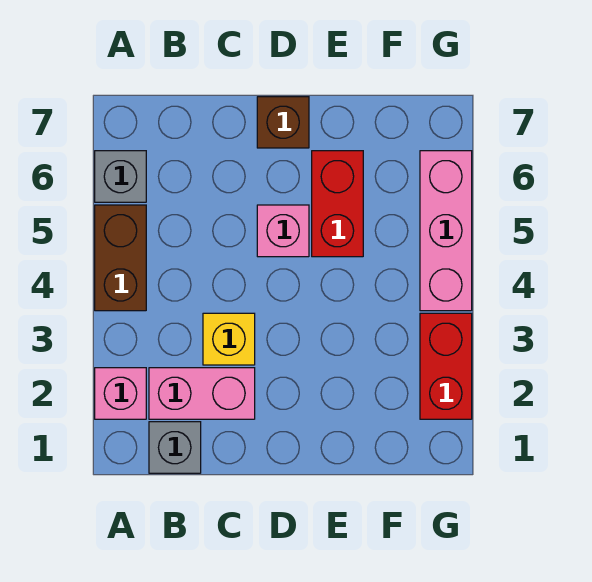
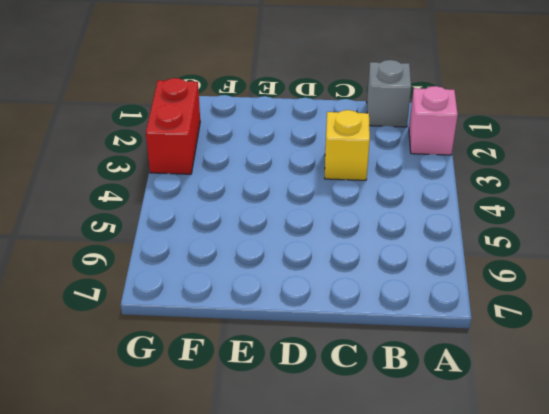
none -> brown 1x2 brick [95,205,146,311]
none -> grey 1x1 brick [95,151,146,202]

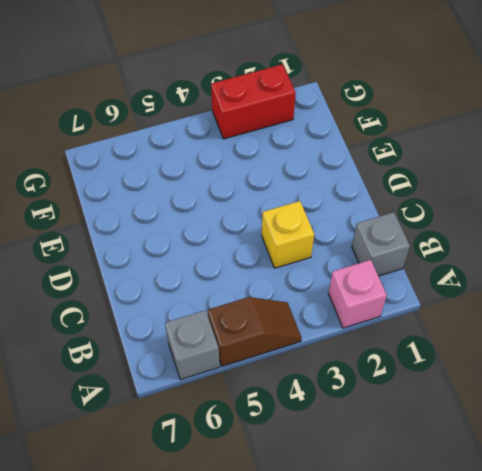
brown 1x2 slope [208,297,302,366] -> brown 1x2 brick [95,205,146,311]
none -> pink 1x2 brick [149,368,255,419]
none -> pink 1x1 brick [257,205,309,257]

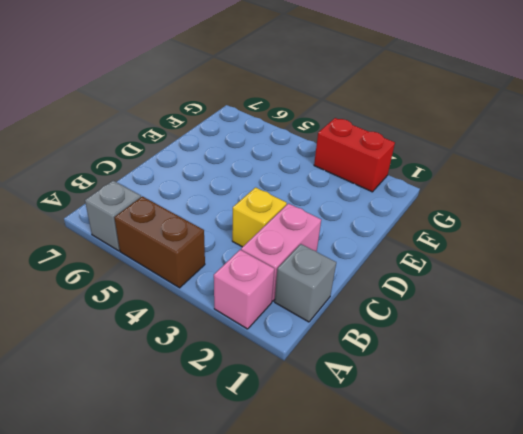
none -> pink 1x1 brick [257,205,309,257]
none -> brown 1x1 brick [257,97,309,148]

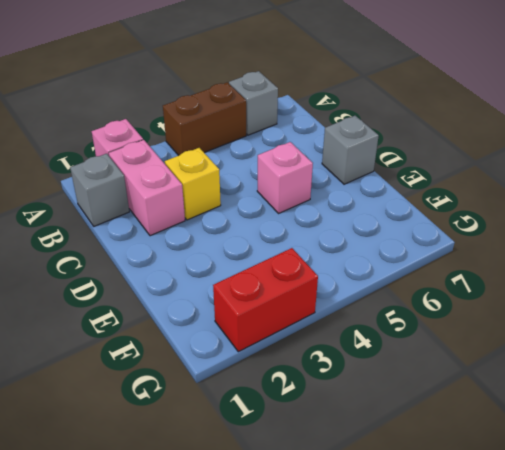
grey 1x1 brick [322,116,379,184] -> brown 1x1 brick [257,97,309,148]
none -> red 1x2 brick [312,151,363,257]
none -> pink 1x3 brick [420,151,472,311]

